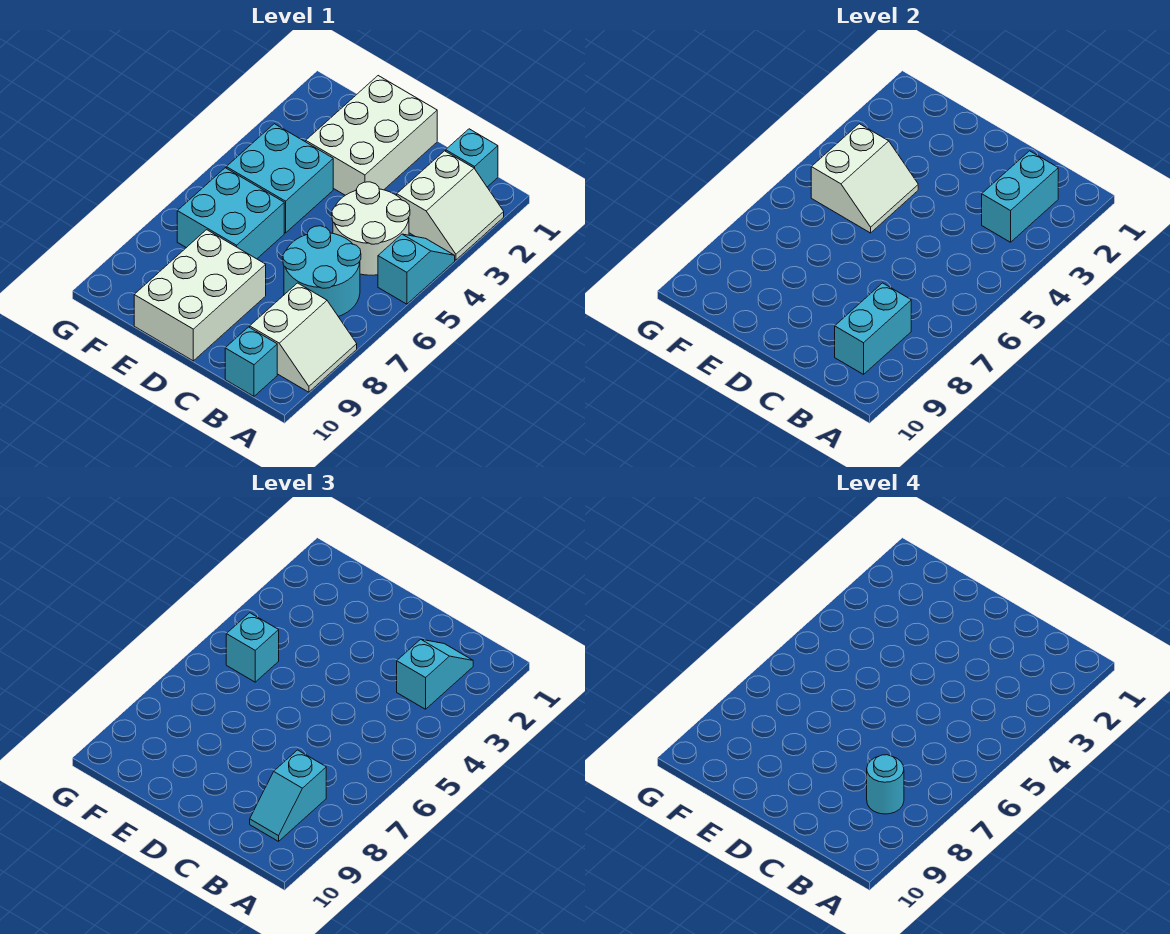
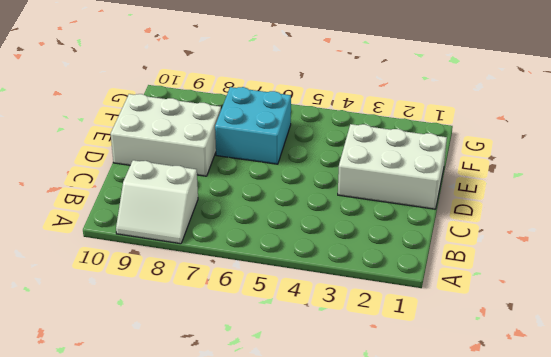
none -> white 2x2 slope [397,151,504,260]
none -> cyan 1x2 slope [378,234,455,304]
none -> cyan 1x1 brick [446,129,498,187]

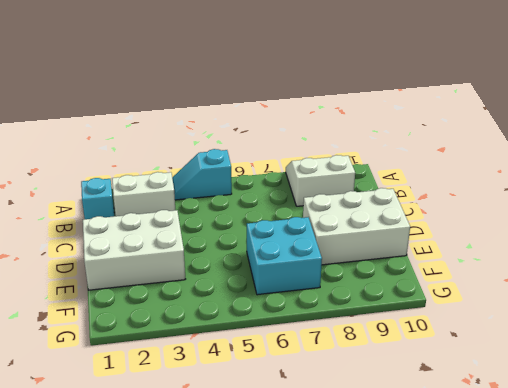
none -> white 2x2 round brick [332,182,410,275]
none -> cyan 2x2 round brick [283,226,361,317]
none -> cyan 1x1 brick [225,327,277,396]

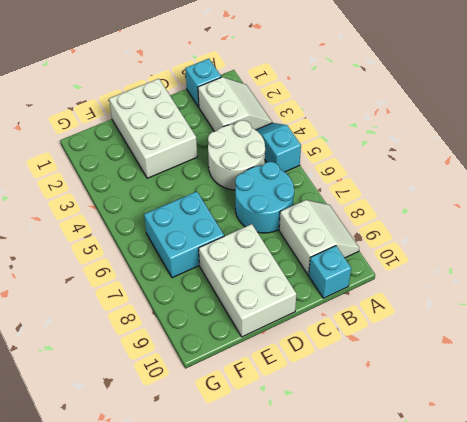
none -> cyan 2x2 brick [226,124,333,233]
none -> cyan 1x2 brick [982,151,1058,242]
none -> cyan 1x2 brick [835,283,911,374]

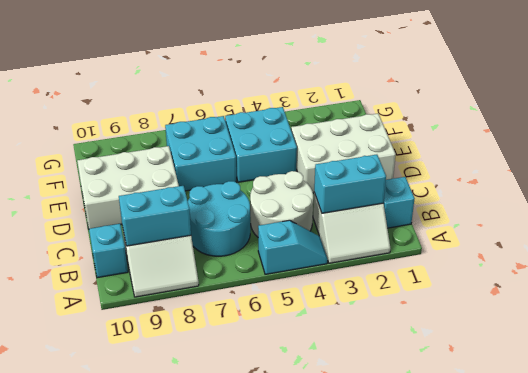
none -> white 2x2 slope [811,124,918,233]
none -> cyan 1x2 slope [397,639,473,709]
none -> cyan 1x2 slope [250,750,326,841]

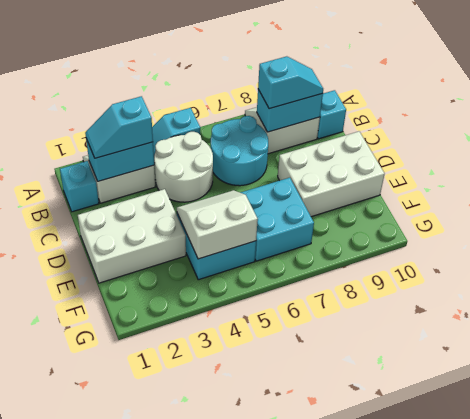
none -> cyan 1x1 brick [226,613,279,682]
none -> cyan 1x1 round brick [867,755,904,814]

